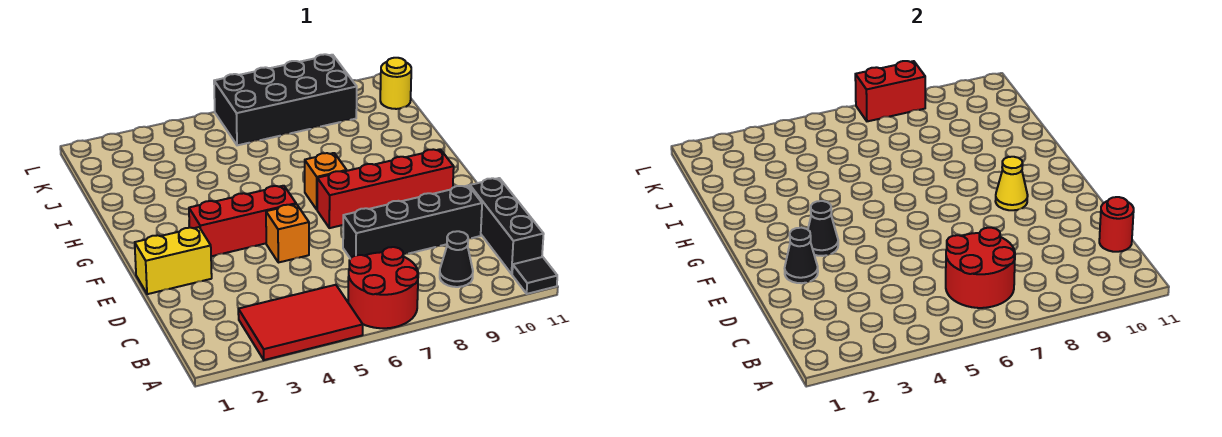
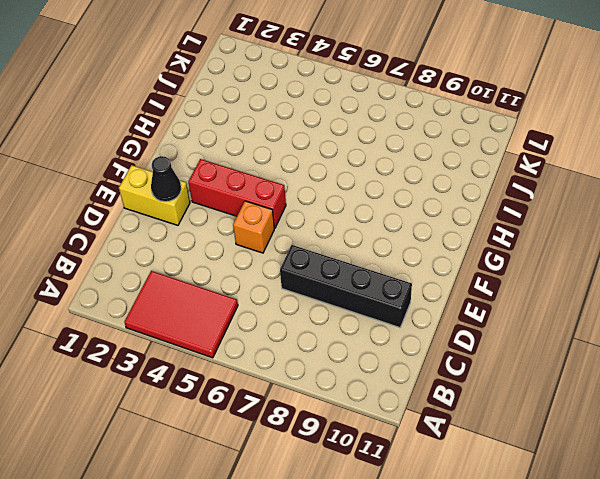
none -> red 2x2 round brick [348,247,418,328]
none -> black 1x1 tile [512,257,557,294]
none -> black 1x1 cone [440,231,473,287]

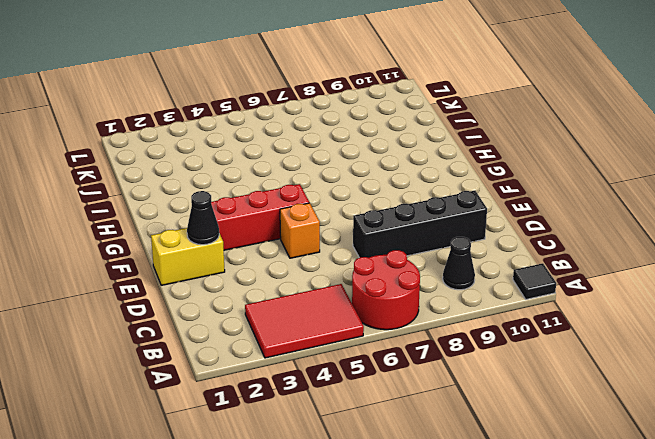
none -> black 1x3 brick [470,178,544,274]
none -> red 1x4 brick [317,149,454,228]
none -> orange 1x1 brick [305,153,347,209]

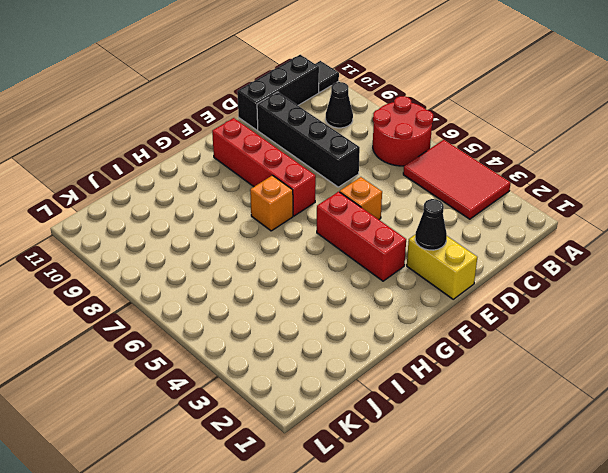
none -> black 2x4 brick [214,54,357,145]
none -> yellow 1x1 round brick [380,58,411,109]
none -> red 2x2 round brick [946,228,1015,308]

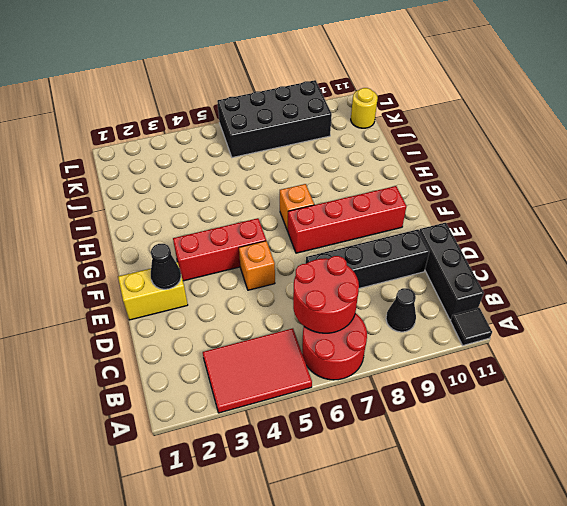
none -> red 1x1 round brick [1099,197,1134,252]
none -> black 1x1 cone [808,201,838,256]
none -> yellow 1x1 cone [995,157,1028,210]

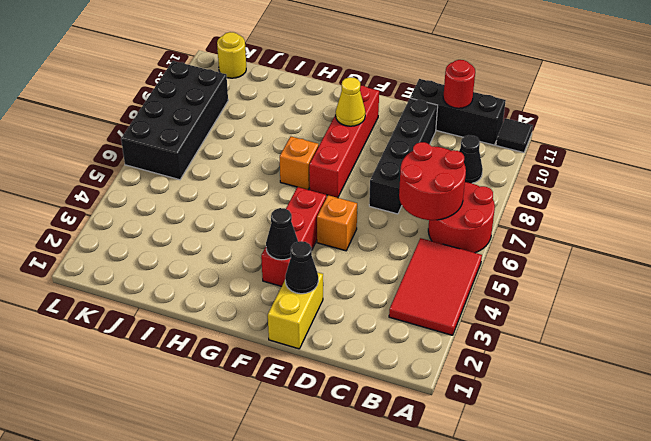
none -> red 1x2 brick [855,61,925,121]

